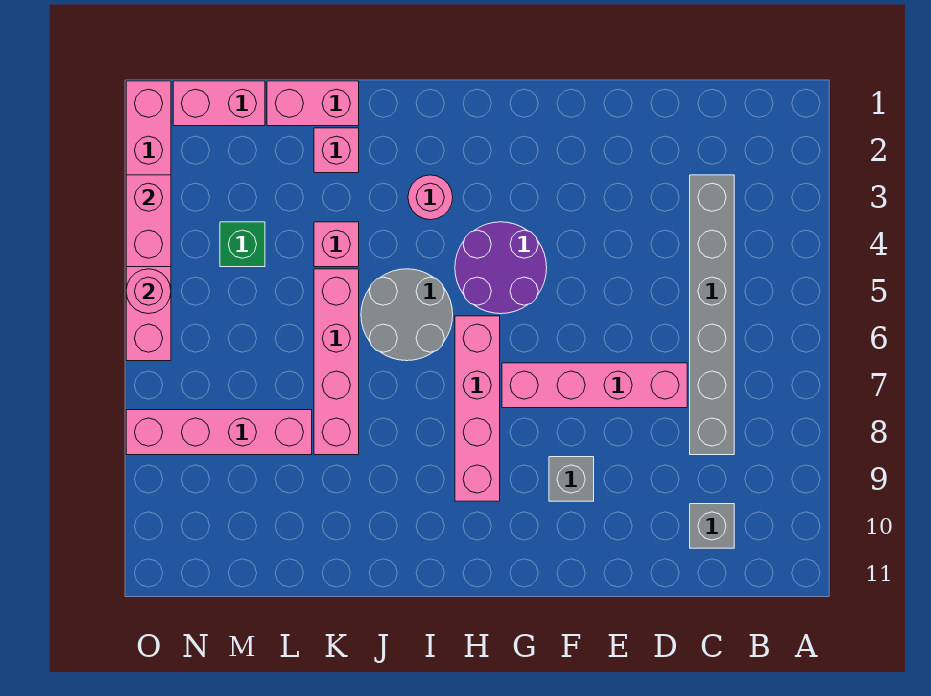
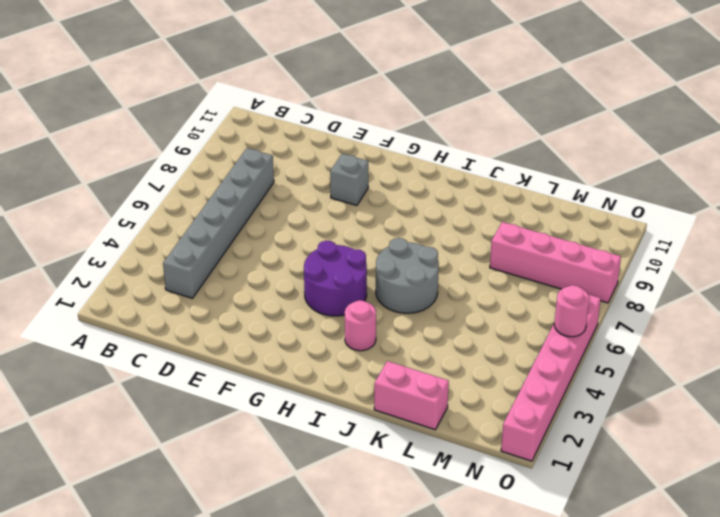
none -> grey 1x1 brick [690,504,734,548]
none -> pink 1x4 brick [502,363,687,408]
none -> pink 1x4 brick [455,316,500,501]

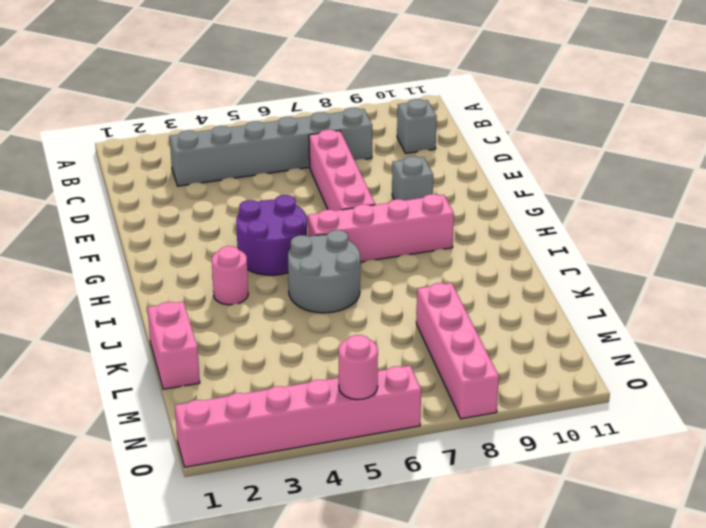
none -> pink 1x1 brick [314,128,359,173]
none -> pink 1x1 brick [314,222,359,267]
none -> pink 1x4 brick [314,269,359,455]

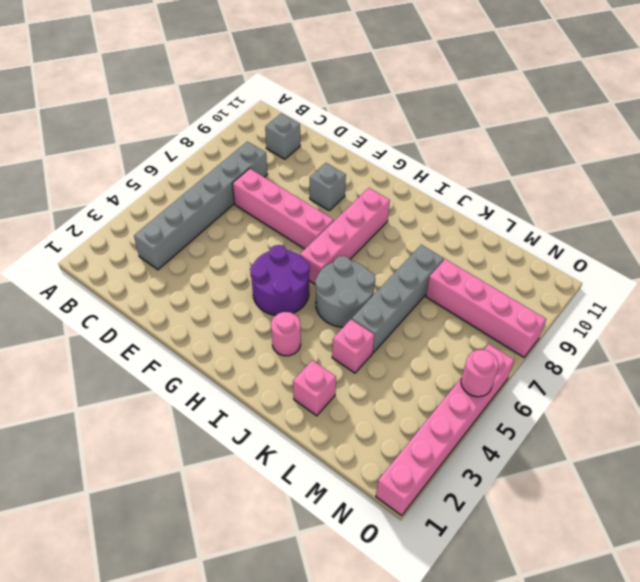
grey 1x4 brick [352,245,444,353] -> pink 1x4 brick [314,269,359,455]
none -> pink 1x2 brick [267,81,359,126]
none -> pink 1x2 brick [173,81,265,126]
none -> green 1x1 brick [220,222,265,267]

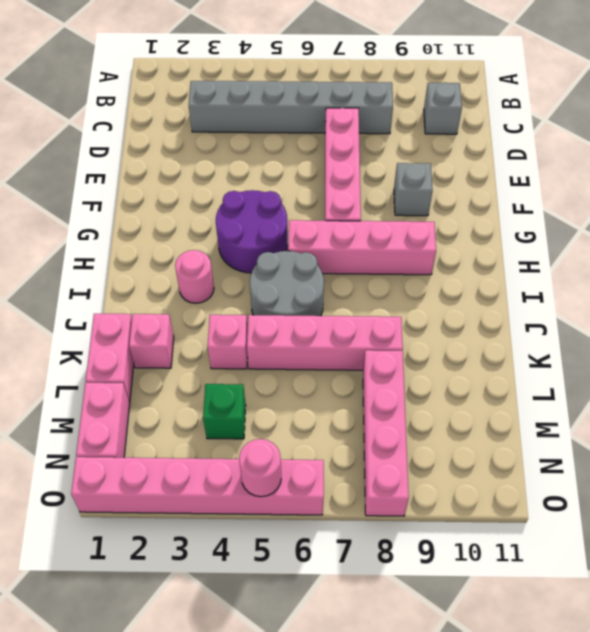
none -> pink 1x2 brick [126,175,171,267]

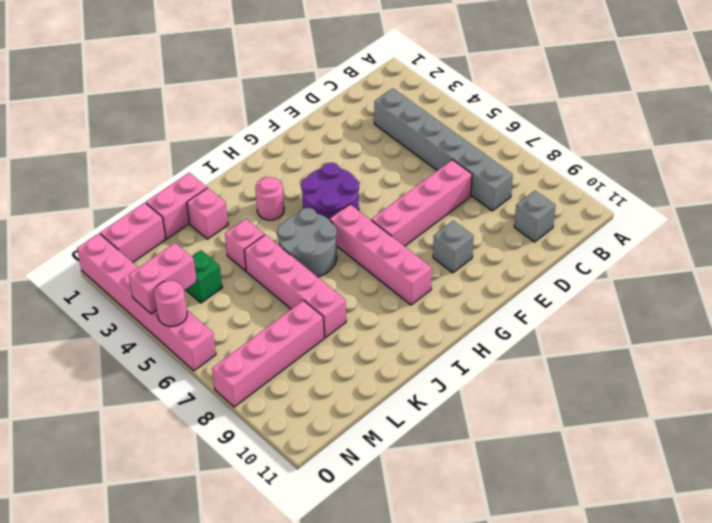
pink 1x2 brick [129,243,197,314] -> pink 1x2 brick turned to [126,175,171,267]

